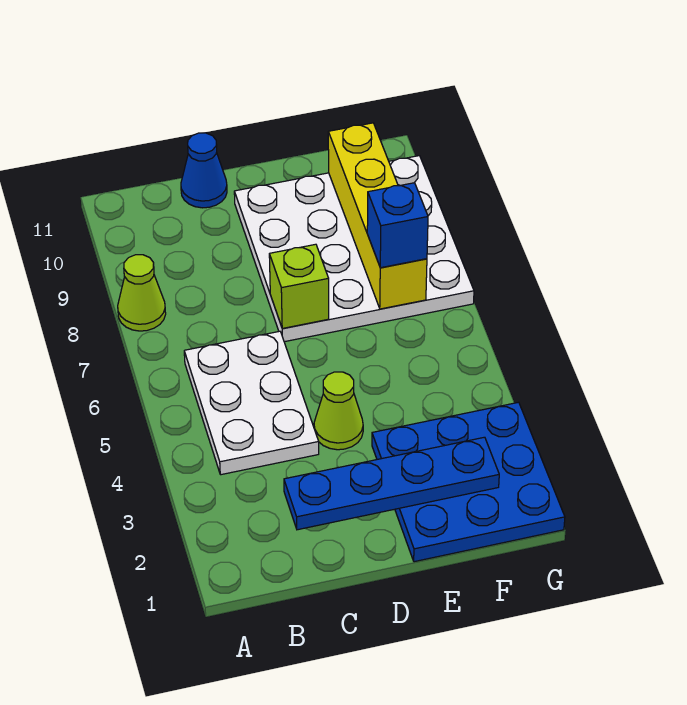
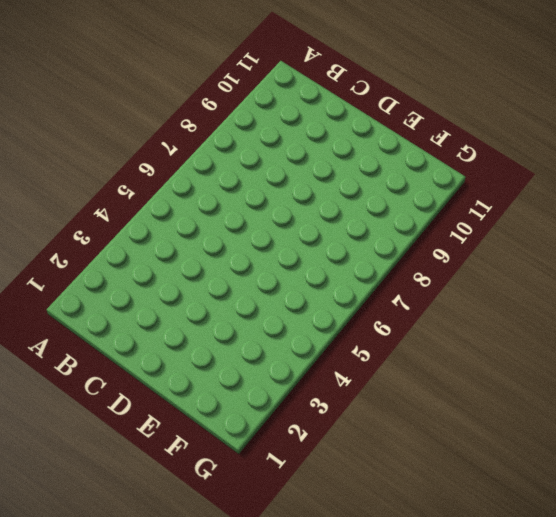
none -> lime 1x1 cone [118,255,166,331]
none -> white 2x3 plate [184,331,319,475]

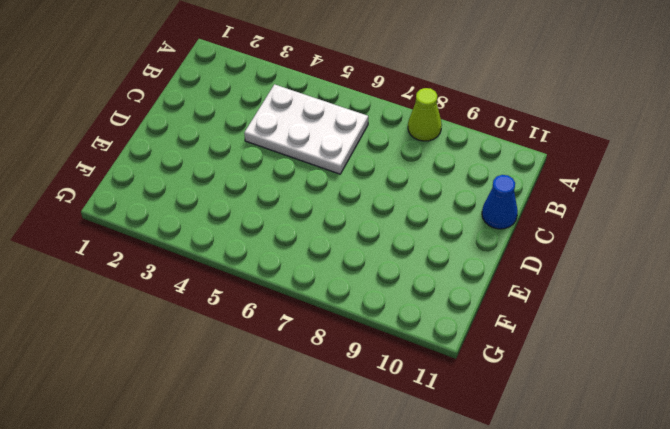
none -> lime 1x1 cone [314,372,363,450]
none -> white 4x4 plate [234,156,474,342]

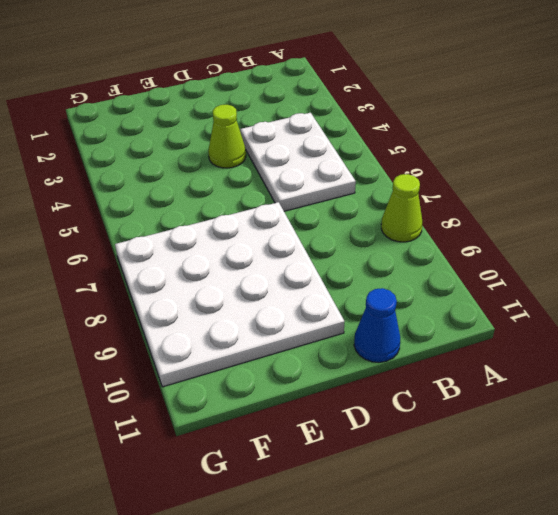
none -> blue 3x3 plate [372,402,565,562]
none -> blue 1x4 plate [284,437,499,530]

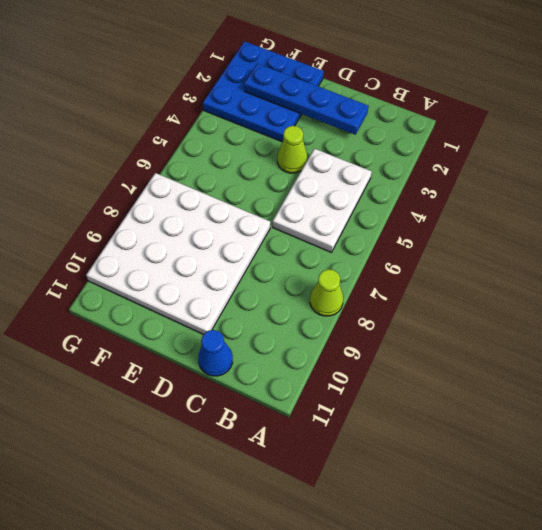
none -> lime 1x1 brick [269,244,329,328]
none -> yellow 1x4 brick [328,123,427,309]

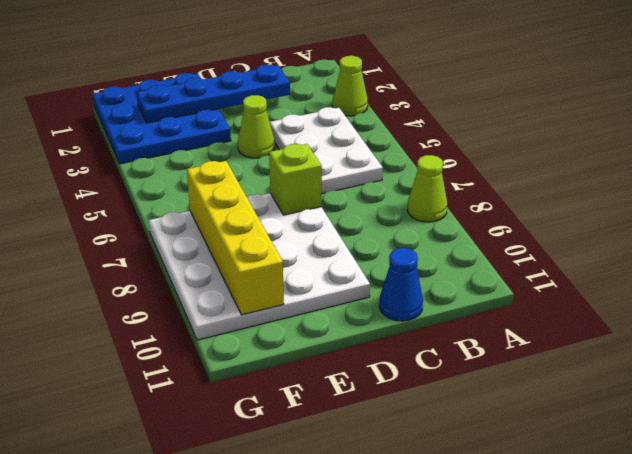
lime 1x1 cone [332,56,368,116] -> none
none -> blue 1x1 brick [367,183,428,268]

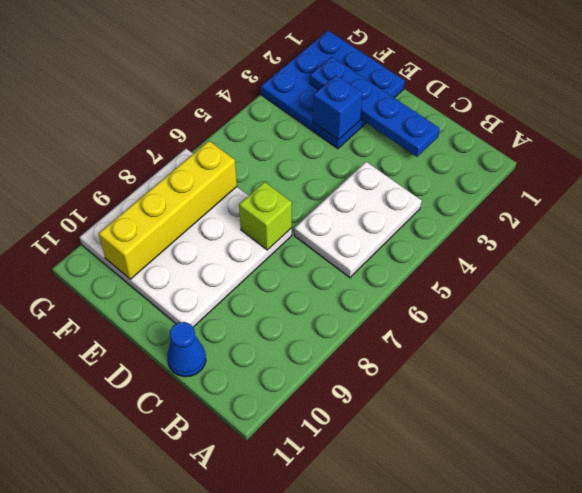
blue 1x1 brick [313,75,363,140] -> blue 1x1 brick moved to [367,183,428,268]
none -> lime 1x1 cone [118,255,166,331]
none -> lime 1x1 cone [314,372,363,450]

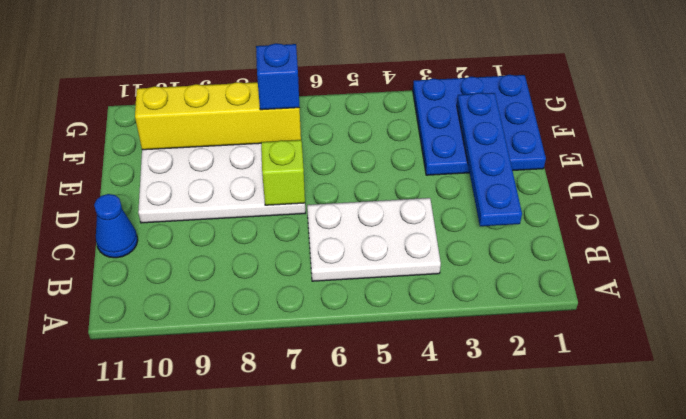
none -> lime 1x1 cone [118,255,166,331]
none -> lime 1x1 cone [314,372,363,450]

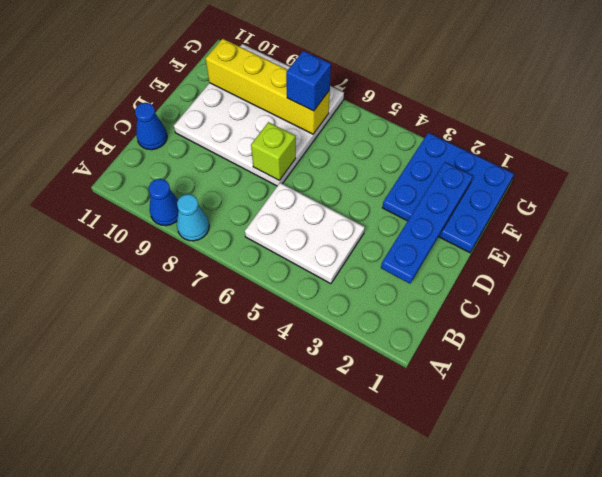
cyan 1x1 cone [177,194,209,241] -> lime 1x1 cone [118,255,166,331]
blue 1x1 cone [149,179,179,226] -> none
none -> lime 1x1 cone [314,372,363,450]

